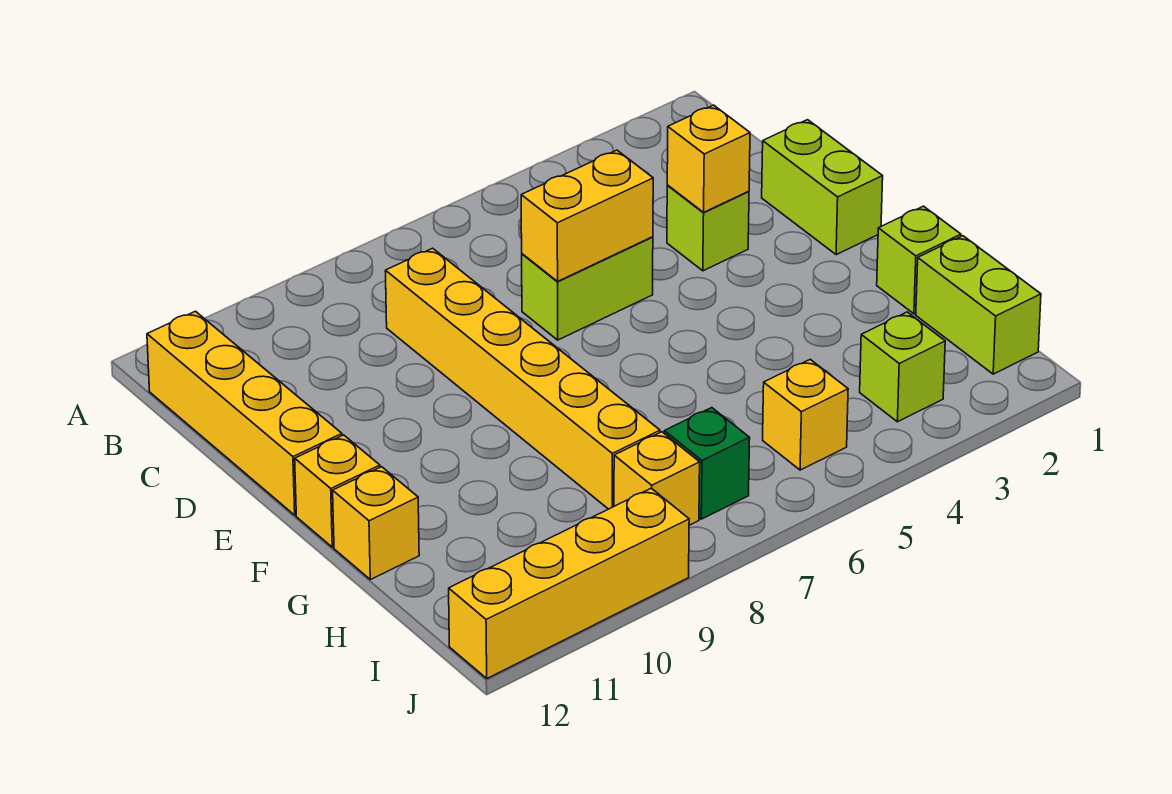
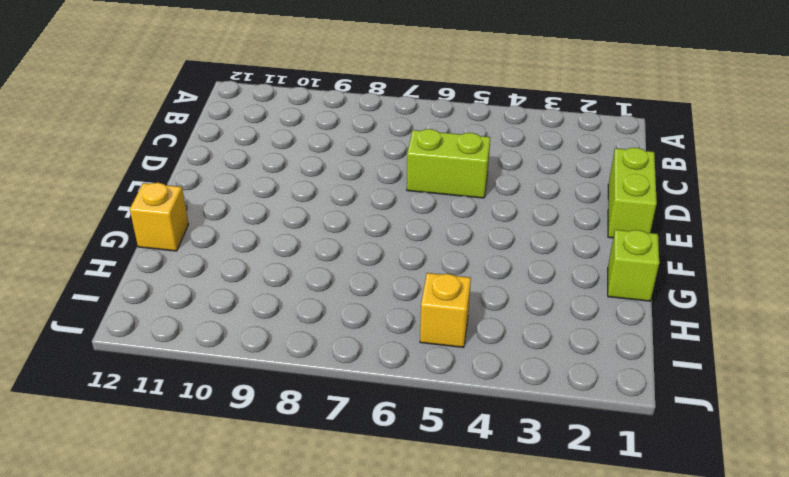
none -> yellow 1x4 brick [147,311,342,515]
none -> yellow 1x6 brick [385,248,660,509]
none -> lime 1x1 brick [667,186,749,271]

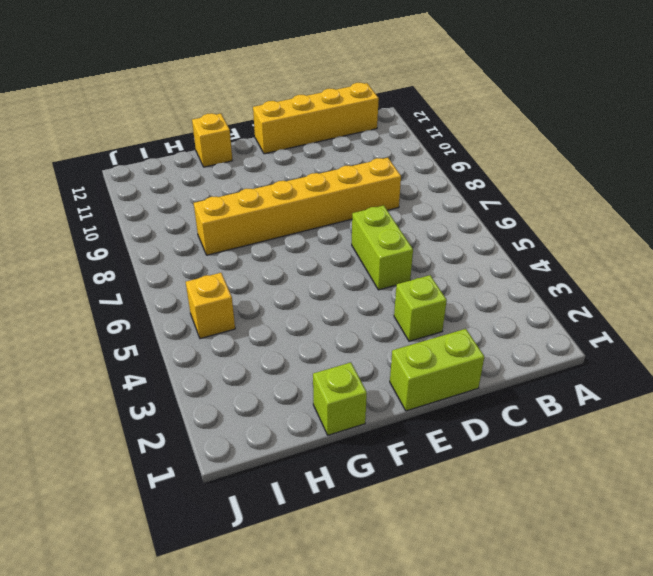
none -> yellow 1x1 brick [295,435,380,547]
none -> lime 1x2 brick [916,236,1041,374]
none -> lime 1x1 brick [860,312,945,422]

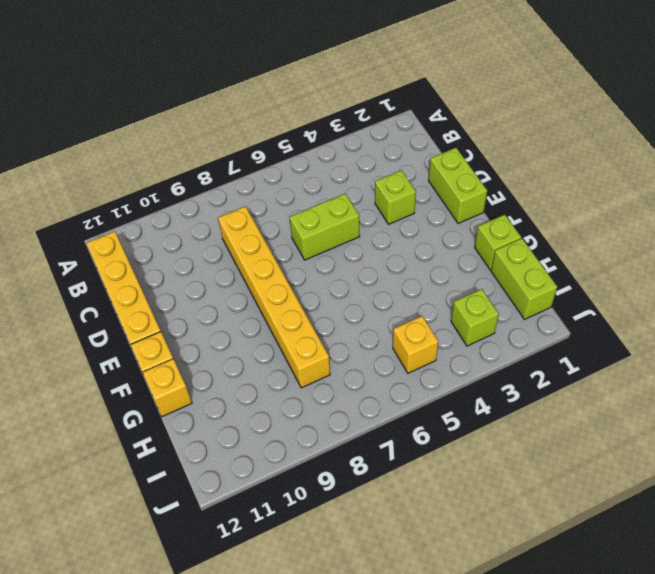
none -> green 1x1 brick [664,408,750,519]
none -> yellow 1x1 brick [614,432,700,525]
none -> yellow 1x4 brick [449,488,689,678]

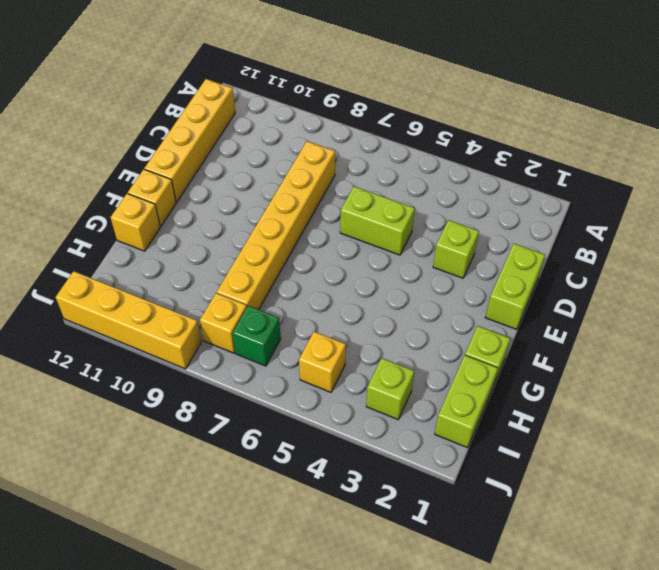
none -> yellow 1x1 brick [667,105,750,212]
none -> yellow 1x2 brick [521,150,653,281]

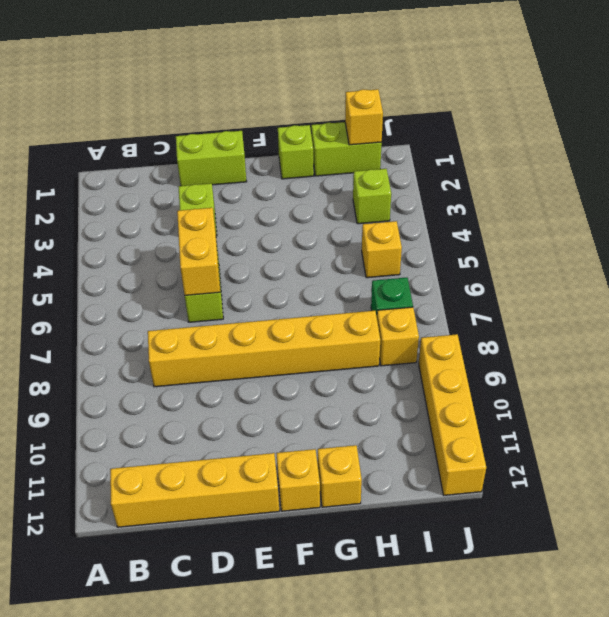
yellow 1x1 brick [345,89,383,145] -> yellow 1x1 brick moved to [667,105,750,212]

